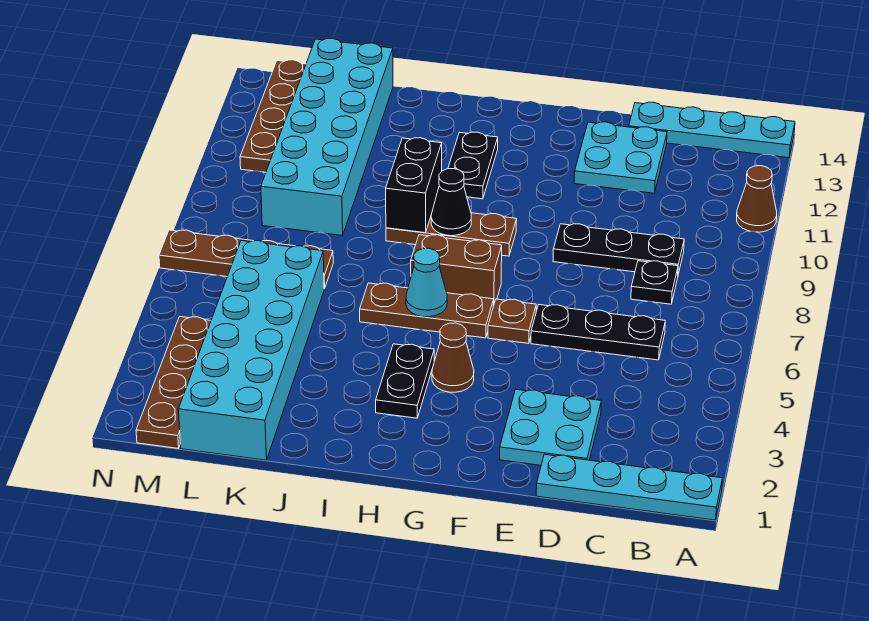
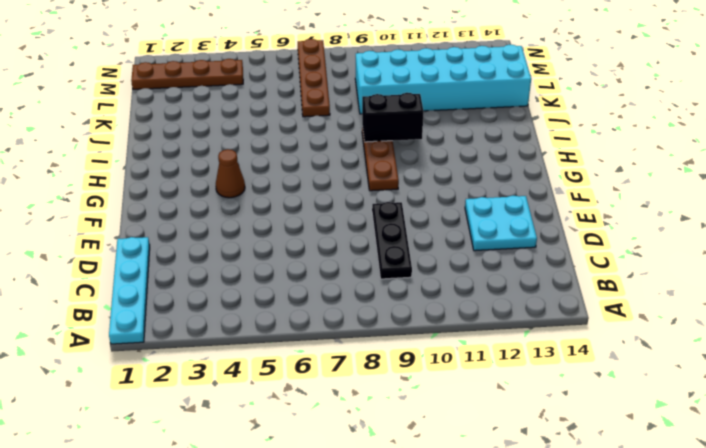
none -> brown 1x1 cone [737,166,777,232]
none -> cyan 1x4 plate [629,102,795,158]
none -> black 1x3 plate [531,305,665,360]

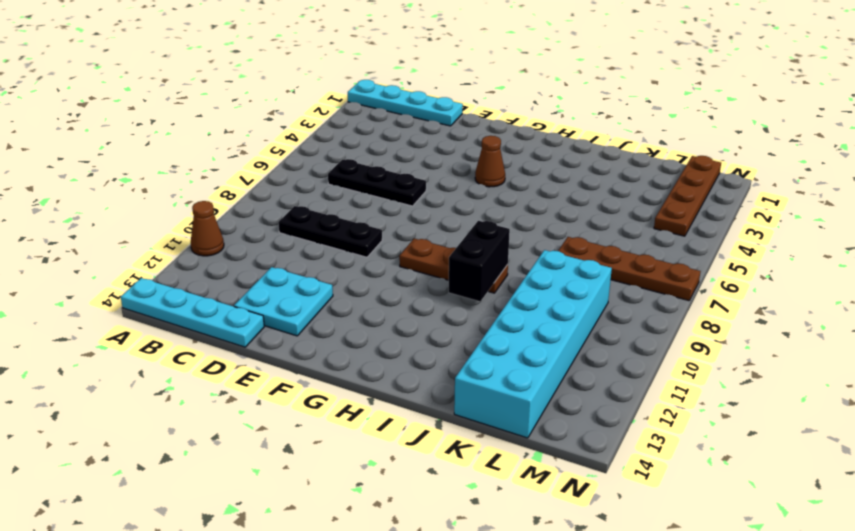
none -> black 1x1 plate [631,261,678,304]
none -> cyan 2x2 plate [500,390,601,465]
none -> brown 1x1 plate [488,299,536,343]

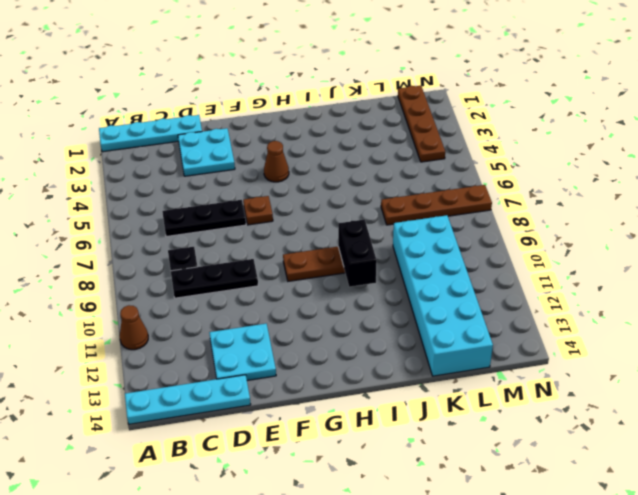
none -> brown 1x3 plate [360,283,494,338]
none -> brown 1x2 brick [411,235,502,306]
none -> black 1x2 plate [376,344,434,418]

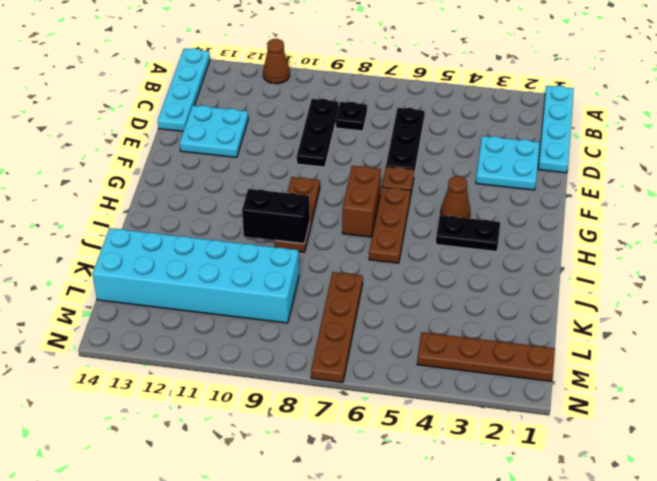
none -> black 1x2 plate [448,132,498,199]
none -> cyan 2x6 brick [178,241,324,460]
none -> brown 1x4 plate [240,60,306,172]

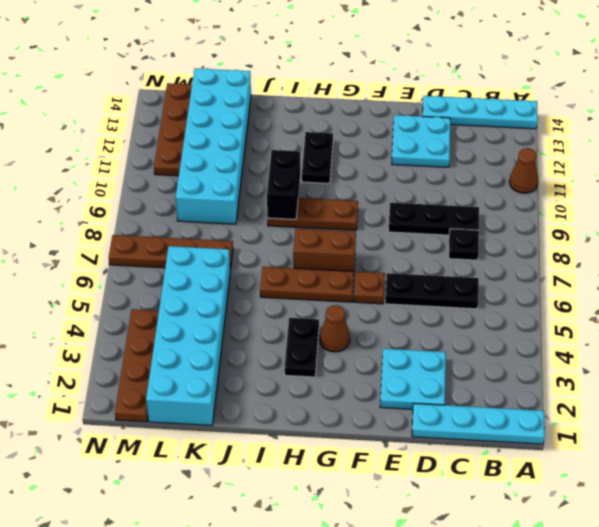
none -> cyan 1x1 cone [406,248,447,317]
none -> black 1x1 cone [431,169,471,236]

